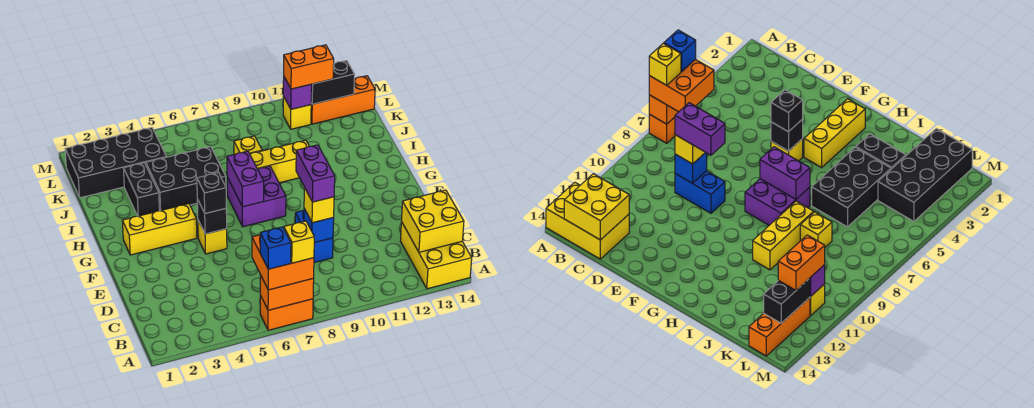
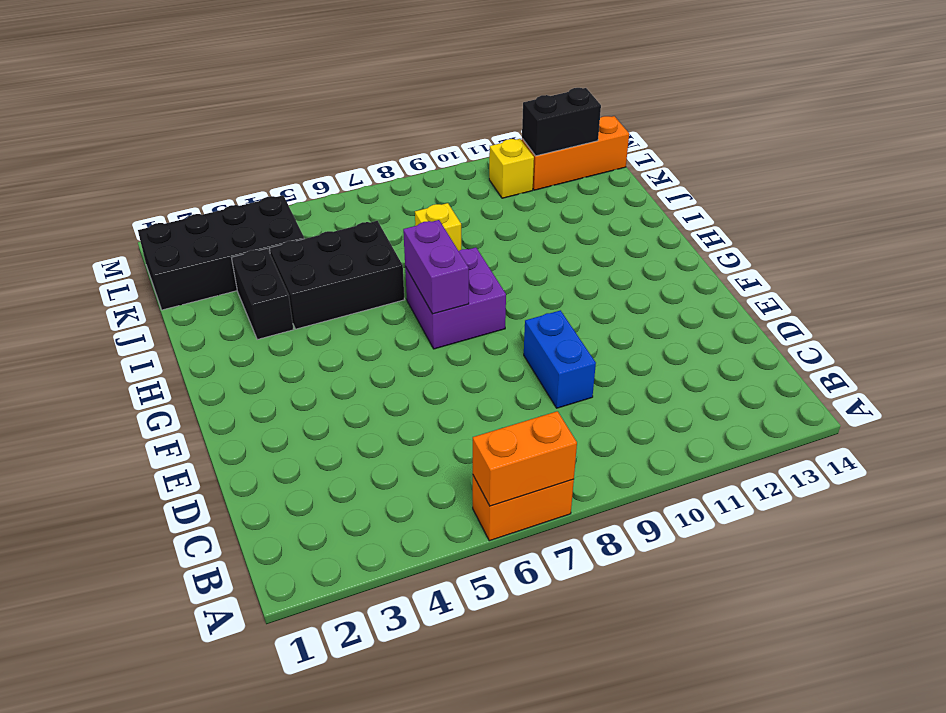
none -> yellow 2x3 brick [401,222,472,289]
none -> yellow 1x1 brick [198,220,227,254]
none -> yellow 1x3 brick [122,204,197,255]

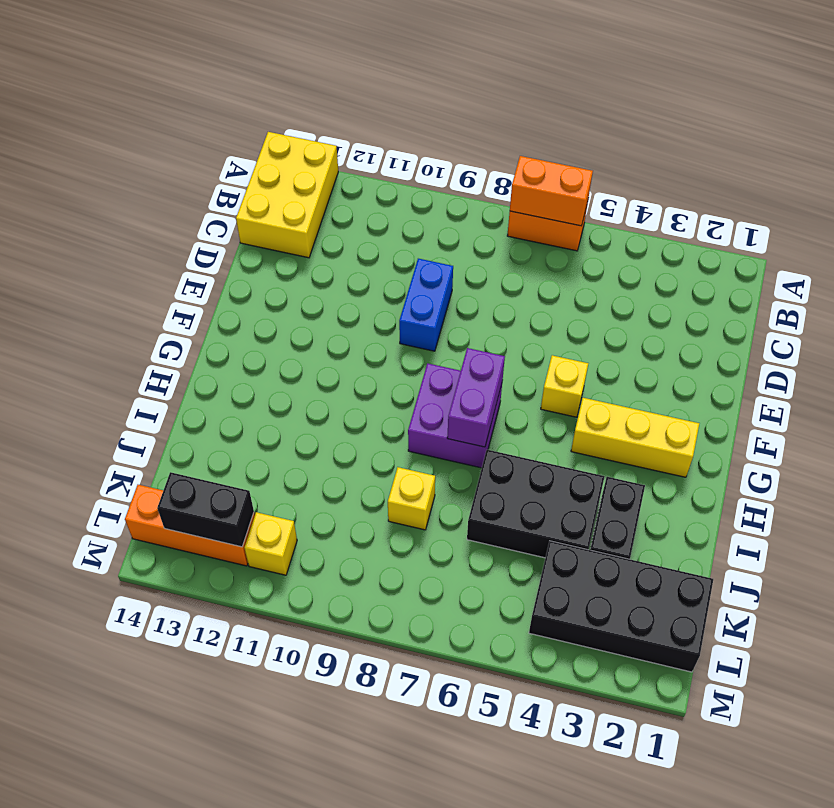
none -> yellow 1x3 brick [250,140,309,183]
none -> yellow 2x2 brick [402,190,464,252]
none -> blue 1x1 brick [304,209,334,242]

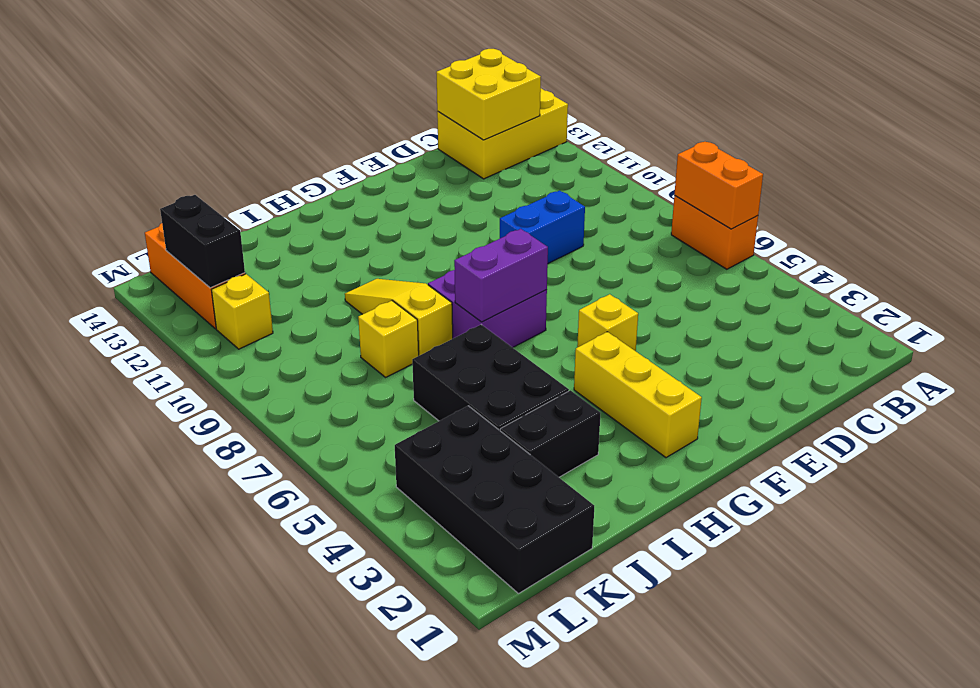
yellow 1x3 slope [345,279,453,356] -> yellow 1x3 brick [250,140,309,183]
none -> blue 1x1 brick [304,209,334,242]
none -> black 1x1 brick [197,199,227,234]
none -> purple 1x1 brick [283,77,312,109]

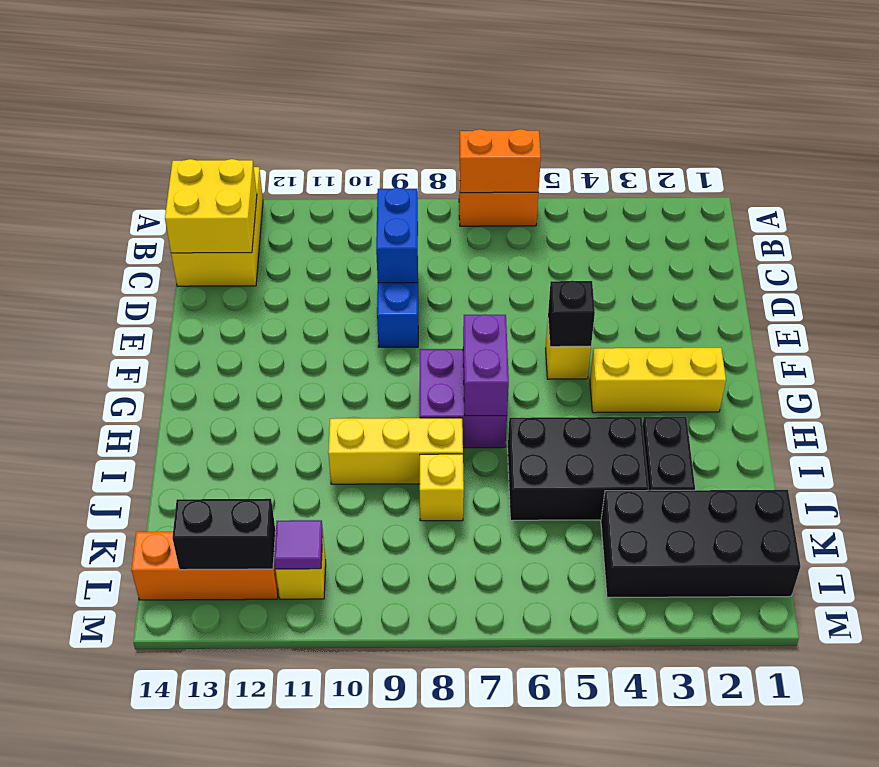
blue 1x2 brick [376,188,418,283] -> blue 1x1 brick [304,209,334,242]
purple 1x1 tile [274,520,323,569] -> purple 1x1 brick [283,77,312,109]
none -> orange 2x2 brick [252,235,314,290]
none -> yellow 1x1 brick [304,188,334,223]
none -> black 1x1 brick [197,173,226,213]

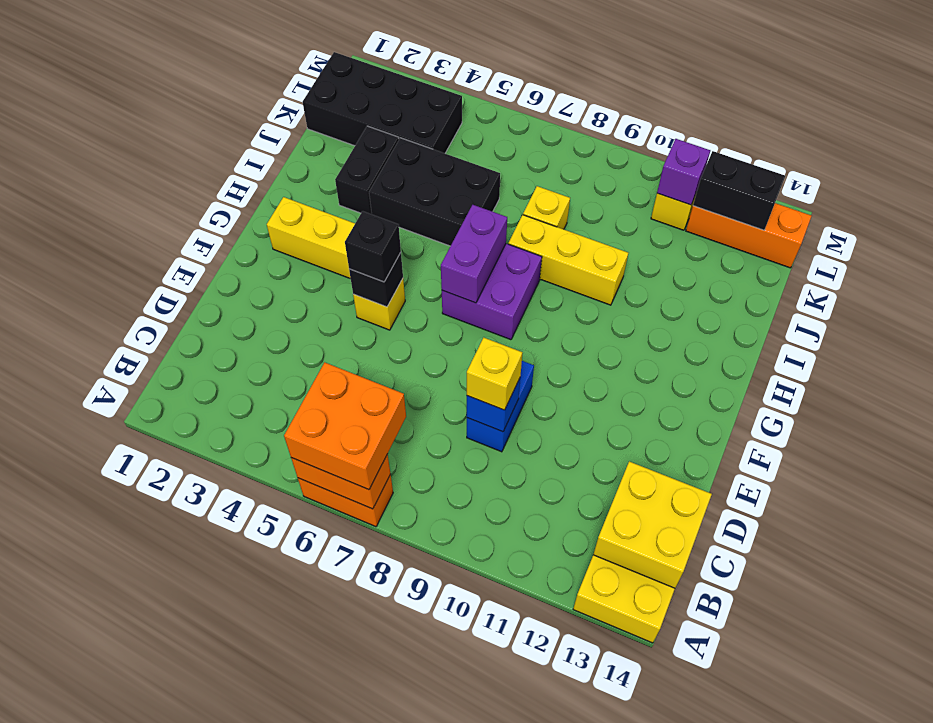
none -> orange 1x2 brick [284,45,334,89]
none -> blue 1x1 brick [260,227,291,269]
none -> yellow 1x1 brick [283,221,315,263]

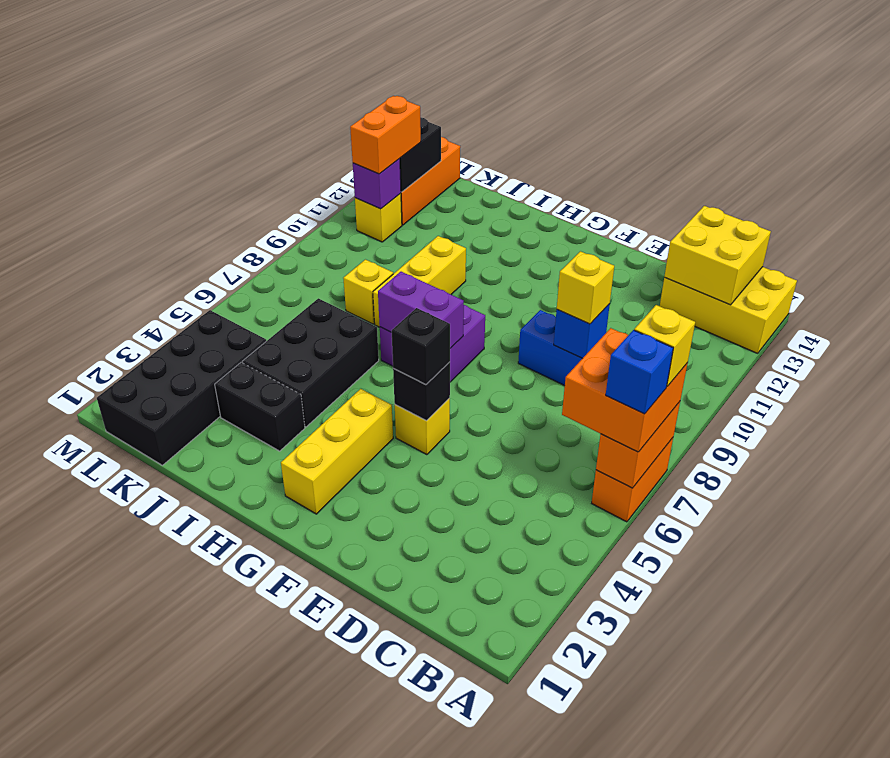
none -> purple 1x2 brick [296,145,335,202]

